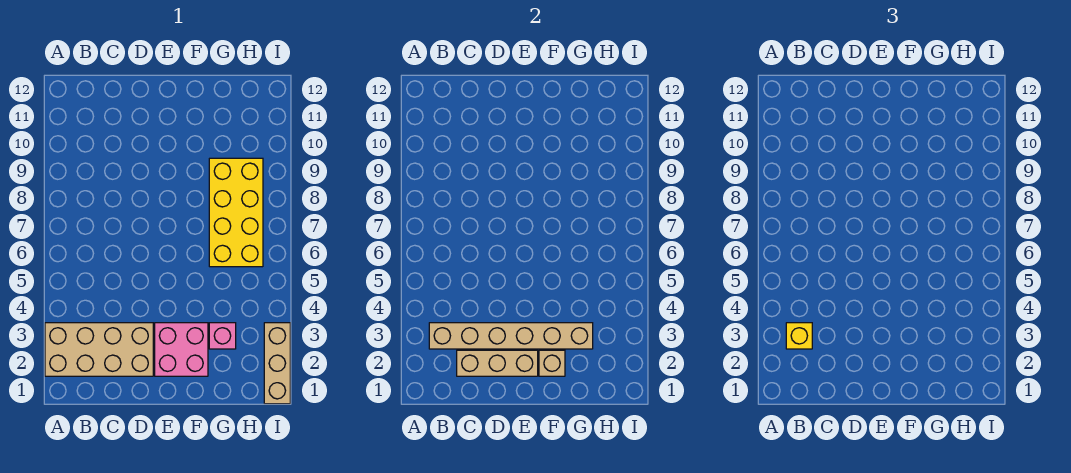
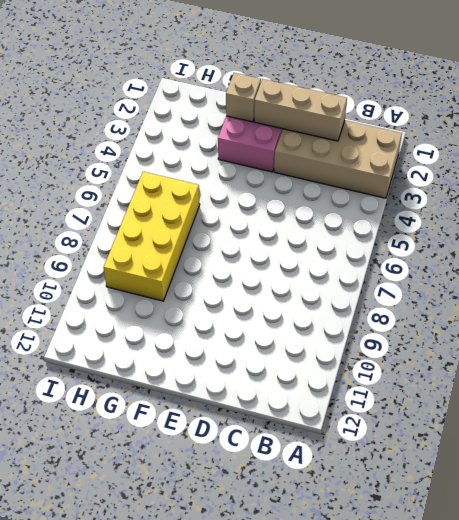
none -> pink 1x1 brick [209,323,236,349]
none -> tan 1x3 brick [264,323,290,404]

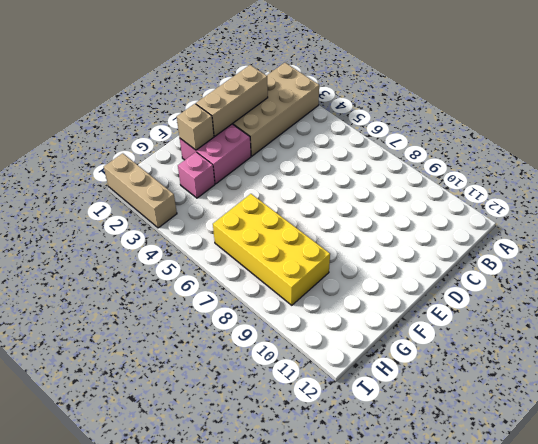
none -> tan 1x6 brick [429,323,593,349]
none -> yellow 1x1 brick [786,323,812,349]

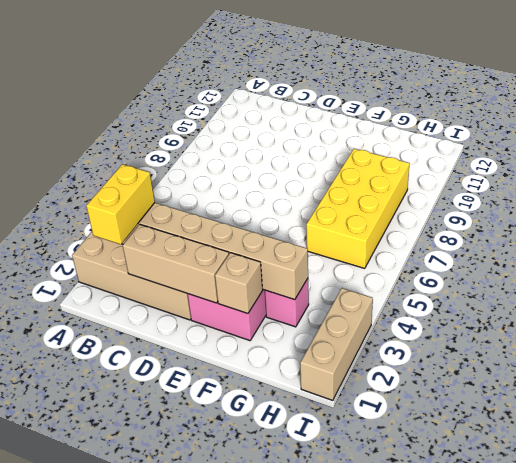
yellow 1x2 brick [86,164,155,244] -> yellow 1x1 brick [786,323,812,349]

